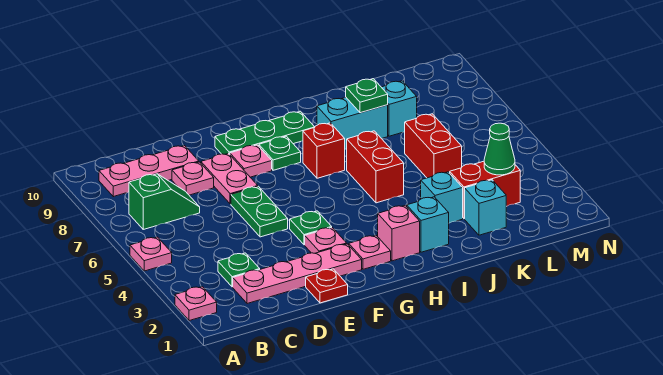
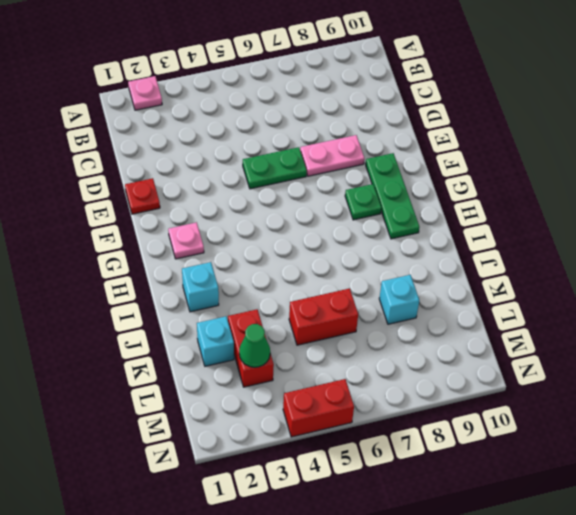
red 1x2 brick [283,379,354,437] -> red 1x2 brick moved to [347,131,404,203]
none -> pink 1x1 plate [130,237,172,271]
none -> green 1x2 slope [129,174,200,229]
none -> pink 1x3 plate [99,146,199,197]

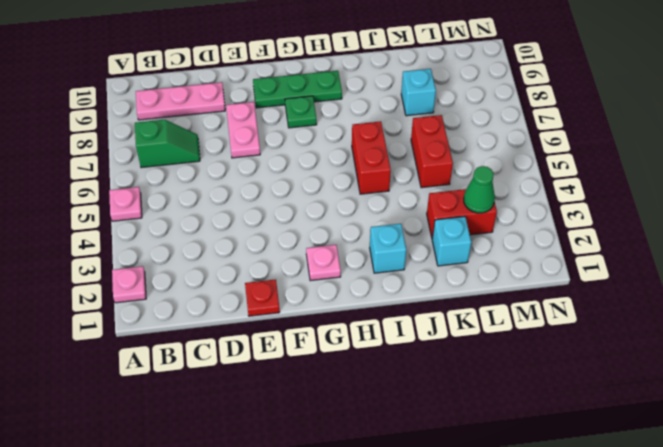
none -> pink 1x4 plate [233,244,362,304]
none -> green 1x1 plate [218,253,260,287]
none -> pink 1x1 plate [172,162,214,195]

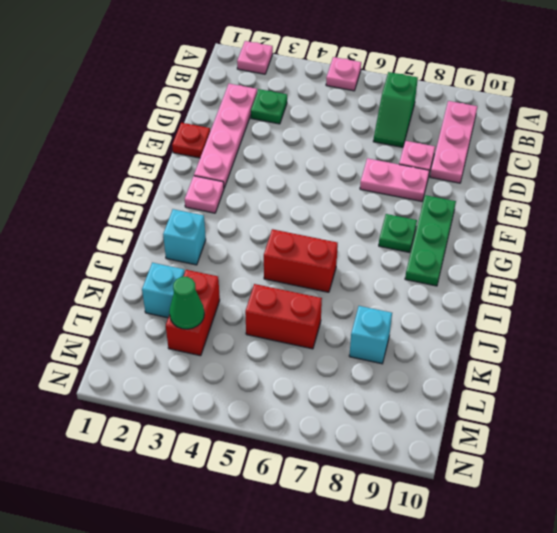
none -> green 1x2 plate [231,186,288,237]
none -> pink 1x1 plate [305,228,347,253]
none -> green 1x1 plate [290,211,332,245]

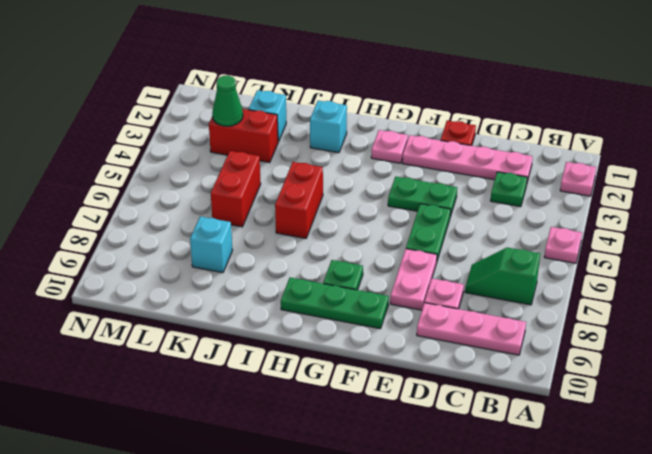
green 1x2 plate [388,177,457,216] -> green 1x1 plate [290,211,332,245]
none -> pink 1x1 plate [305,228,347,253]
none -> pink 1x1 plate [230,145,272,177]
none -> pink 1x1 brick [378,206,420,261]

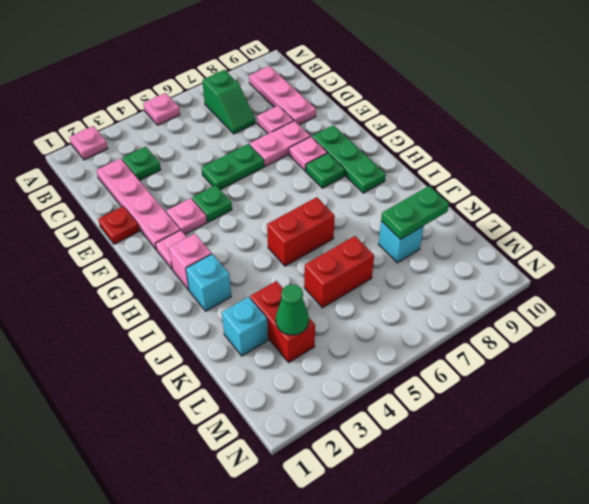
green 1x2 plate [381,186,449,239] -> none
none -> red 1x1 brick [303,123,345,178]
none -> cyan 1x2 brick [317,97,388,149]
none -> cyan 1x1 brick [421,172,463,223]

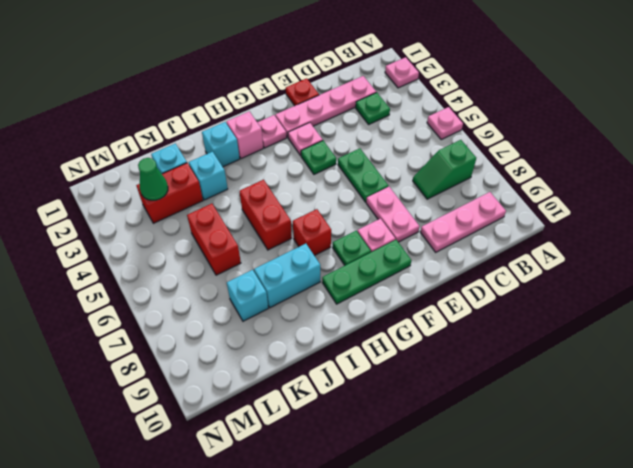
none -> pink 1x1 plate [172,162,214,195]
none -> green 1x1 plate [346,79,388,113]

